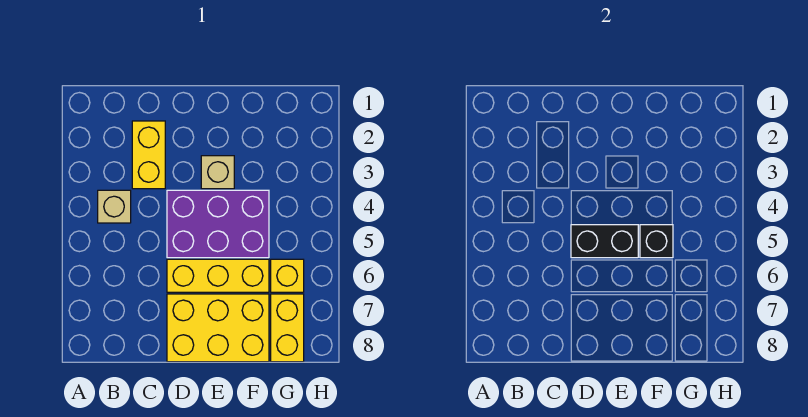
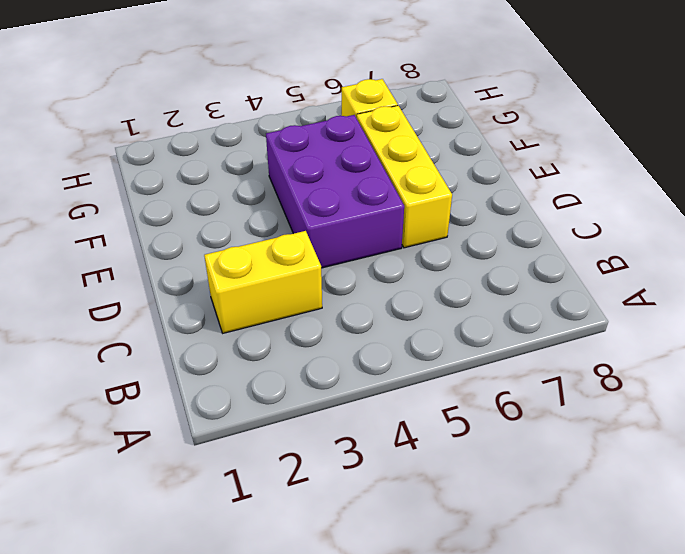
none -> tan 1x1 brick [98,190,131,223]
none -> yellow 2x3 brick [167,294,269,362]

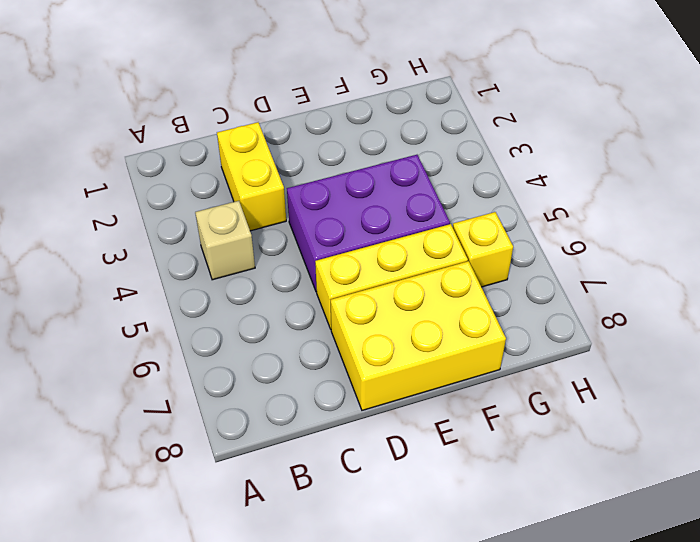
none -> tan 1x1 brick [201,156,234,189]
none -> yellow 1x2 brick [271,294,304,362]

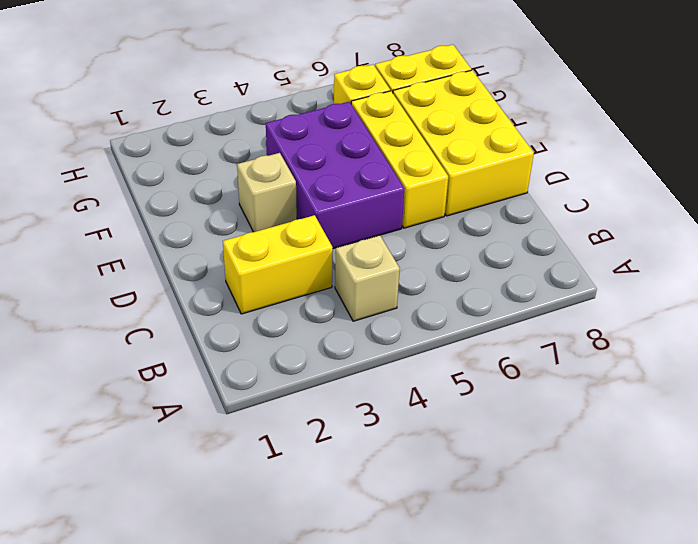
none -> black 1x2 brick [571,225,638,258]
none -> black 1x1 brick [640,225,673,258]

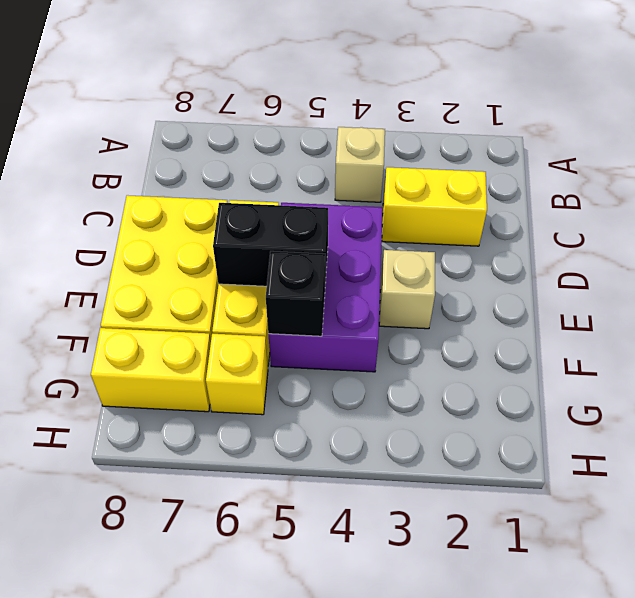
black 1x2 brick [213,203,328,286] -> black 1x2 brick turned to [571,225,638,258]

